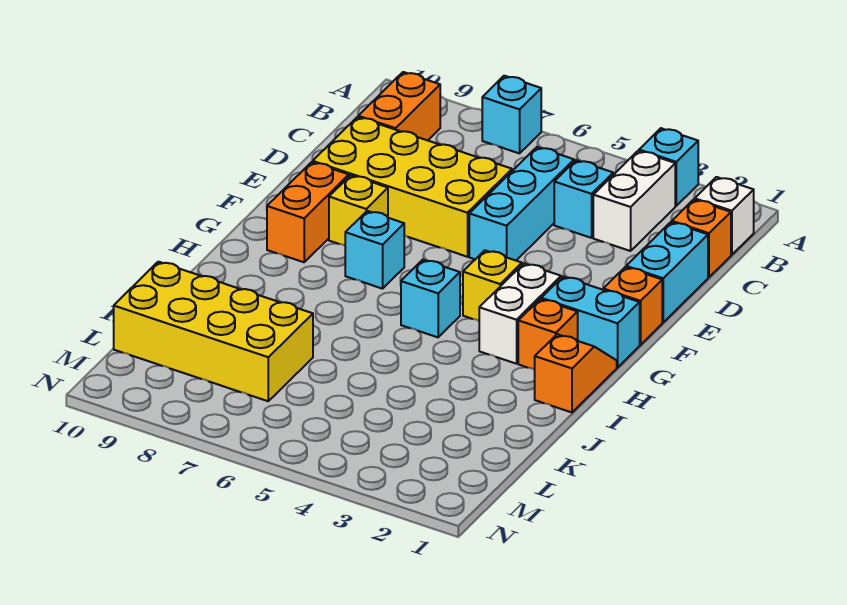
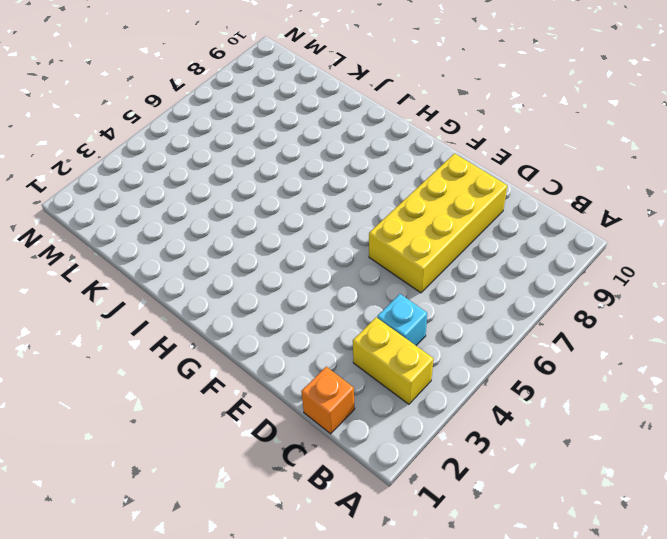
yellow 1x2 brick [353,317,433,404] -> white 1x2 brick [593,151,675,251]
none -> cyan 1x1 brick [639,128,698,206]
none -> cyan 1x1 brick [482,76,541,153]
none -> white 1x1 brick [695,177,754,255]

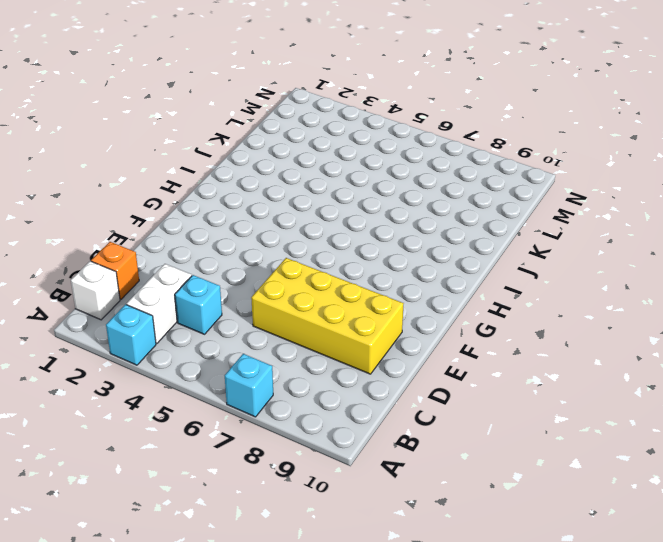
none -> orange 1x2 brick [358,72,440,140]
none -> cyan 1x3 brick [469,147,574,260]
none -> cyan 1x2 brick [626,222,708,322]

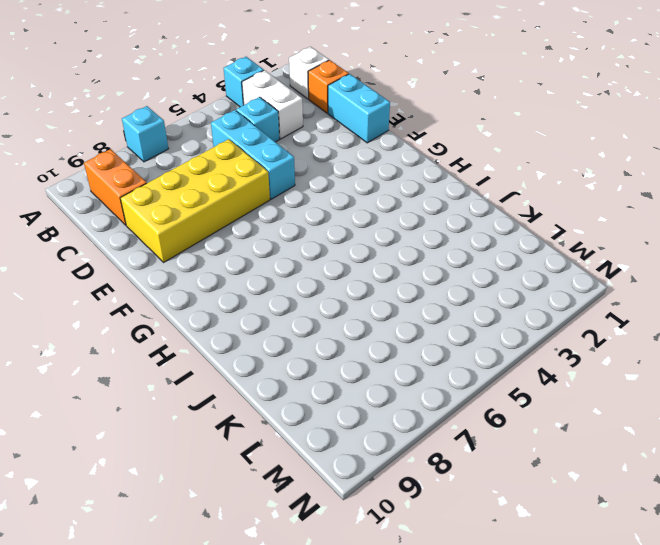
none -> orange 1x1 brick [603,267,662,345]
none -> yellow 1x1 brick [329,175,388,246]
none -> orange 1x2 brick [267,162,349,262]

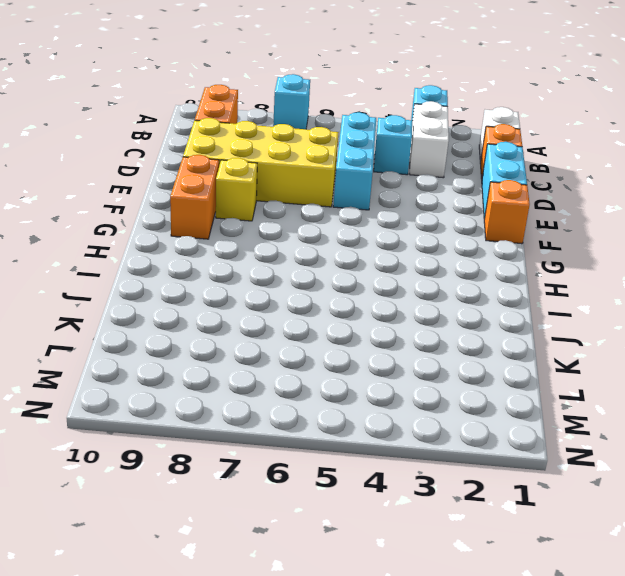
none -> cyan 1x2 brick [541,276,640,367]
none -> white 1x2 brick [479,263,561,364]
none -> yellow 1x1 brick [463,250,522,321]

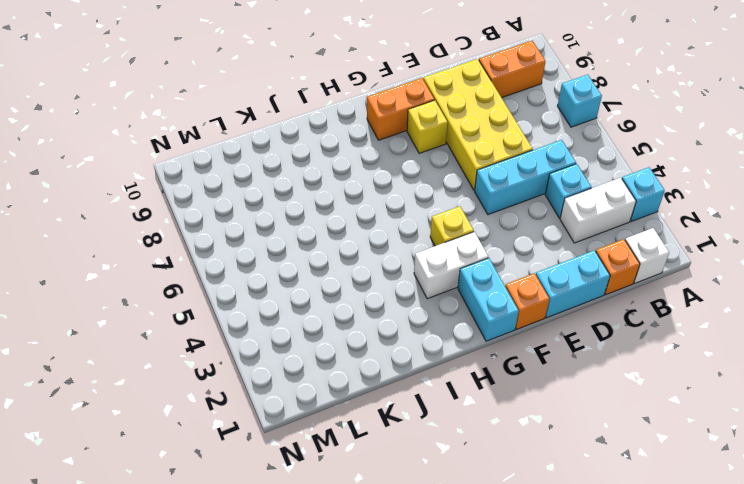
none -> cyan 1x1 brick [345,211,404,289]
none -> orange 1x2 slope [535,334,617,412]
none -> orange 1x1 brick [518,299,578,370]

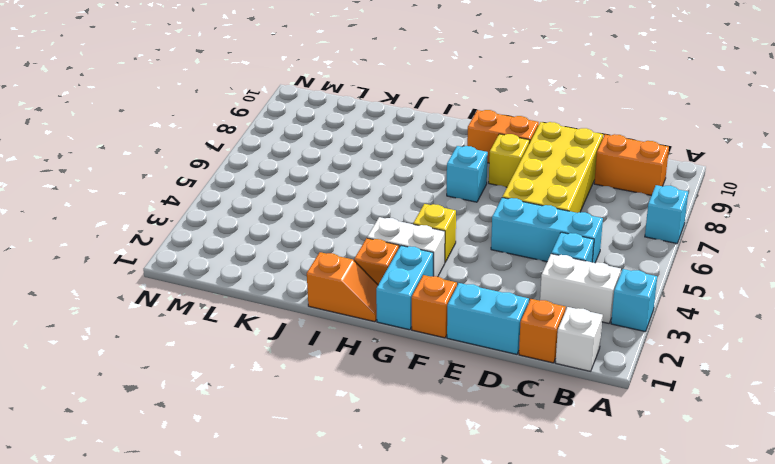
none -> cyan 1x1 brick [401,260,460,337]
none -> yellow 2x4 brick [114,262,313,401]

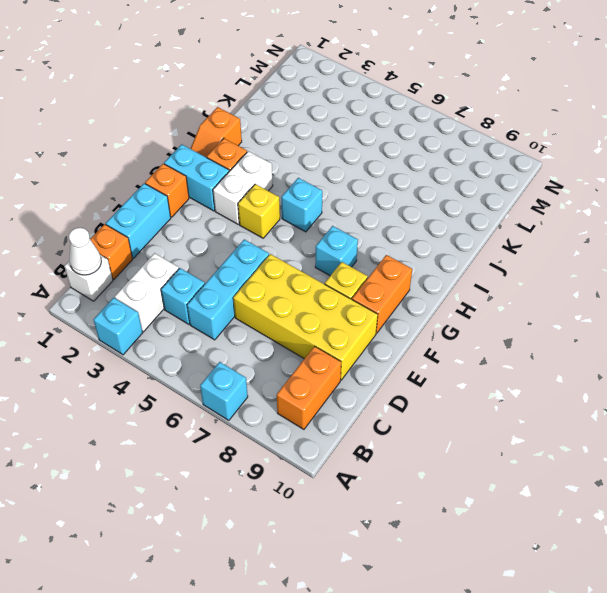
white 1x1 cone [69,228,101,275] -> none
none -> yellow 2x4 brick [114,262,313,401]

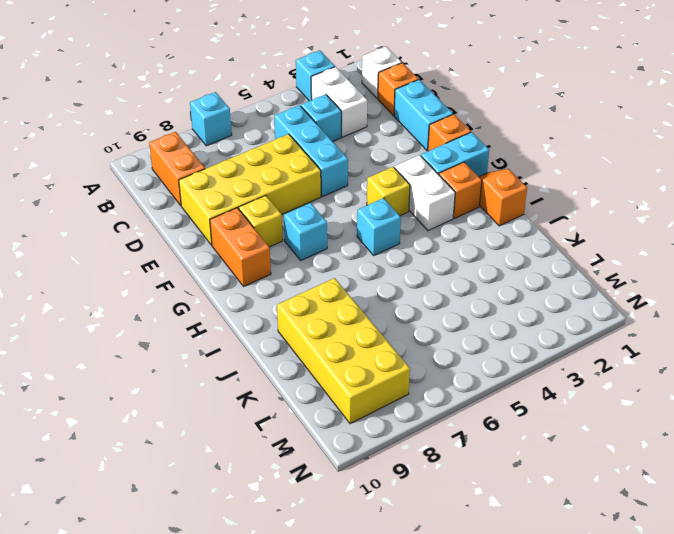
yellow 2x4 brick [277,278,410,424] -> yellow 2x4 brick turned to [114,262,313,401]

